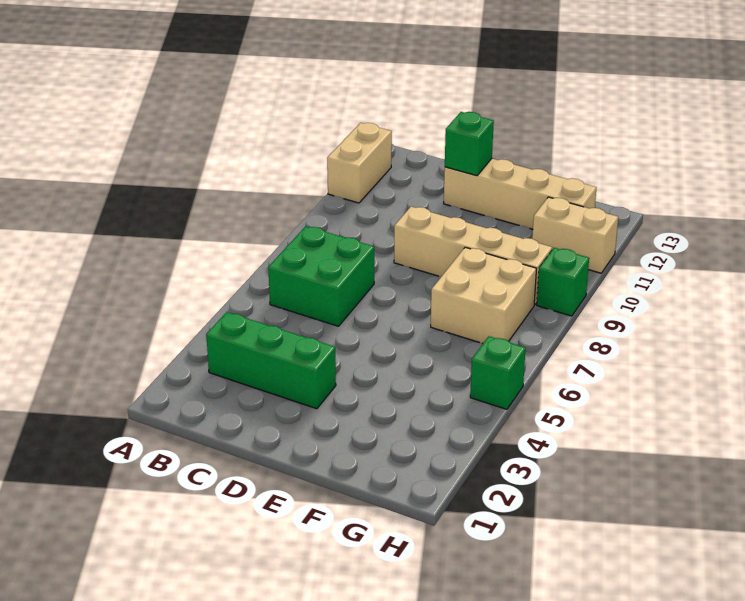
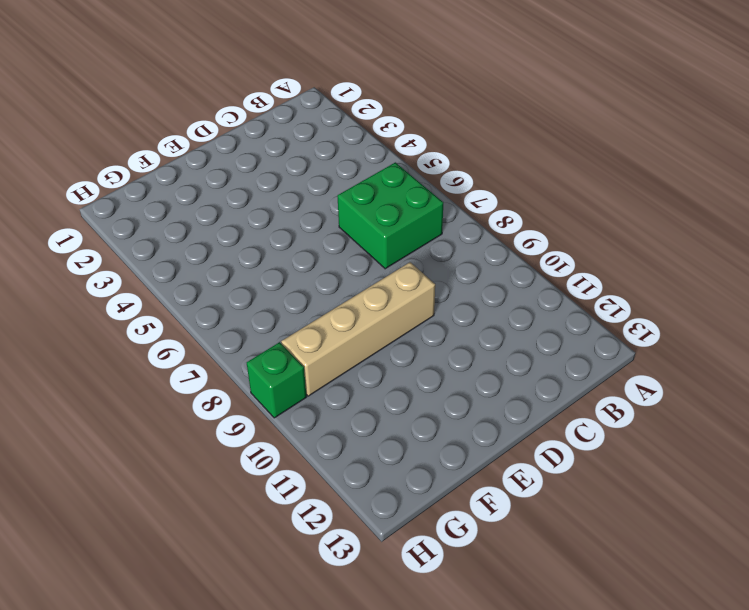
none -> tan 1x2 brick [327,123,392,203]
none -> green 1x3 brick [206,312,336,409]

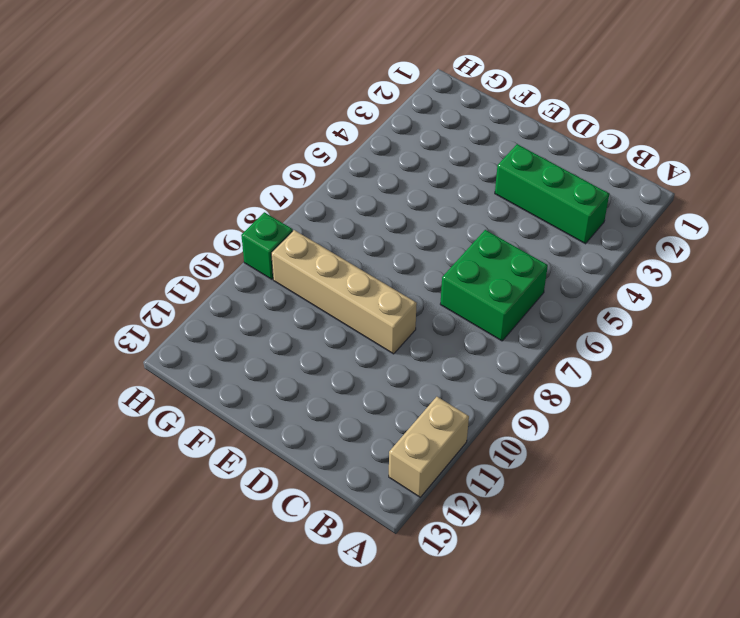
none -> tan 1x4 brick [444,159,596,229]
none -> tan 2x2 brick [431,247,536,344]

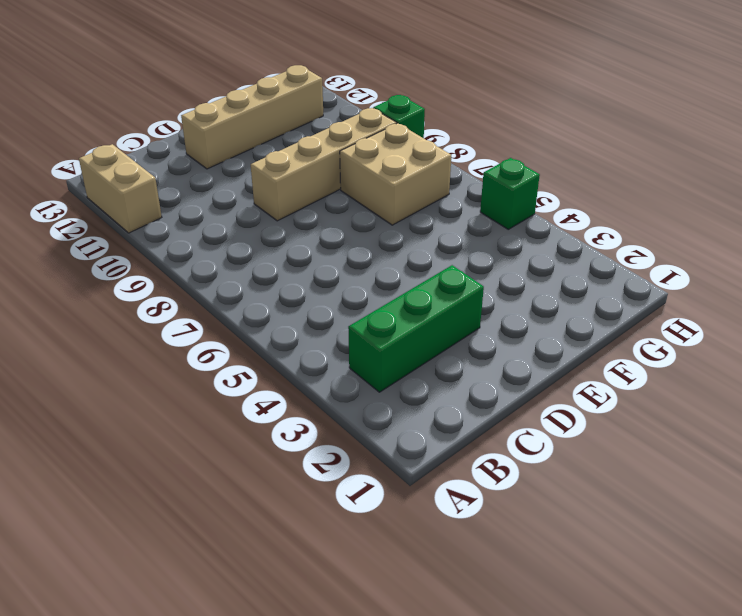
none -> green 2x2 brick [268,226,374,326]
none -> tan 1x2 brick [532,197,618,273]

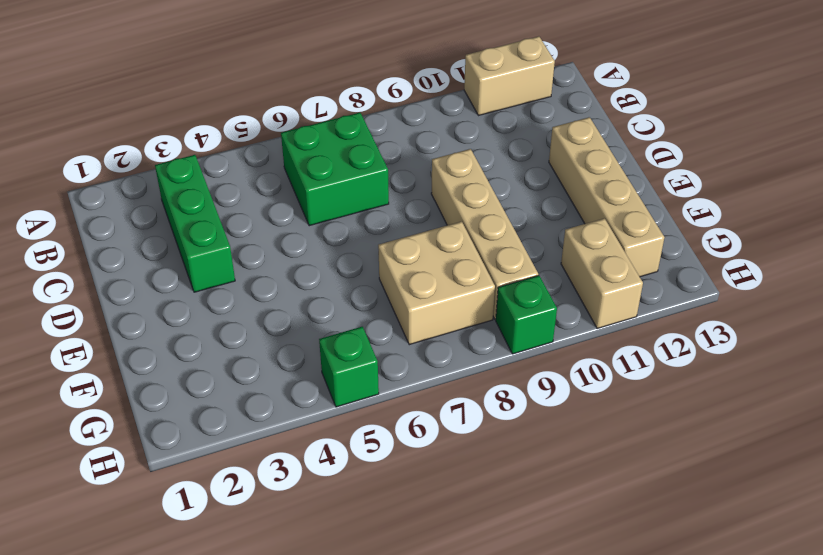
none -> green 1x1 brick [445,112,494,176]

